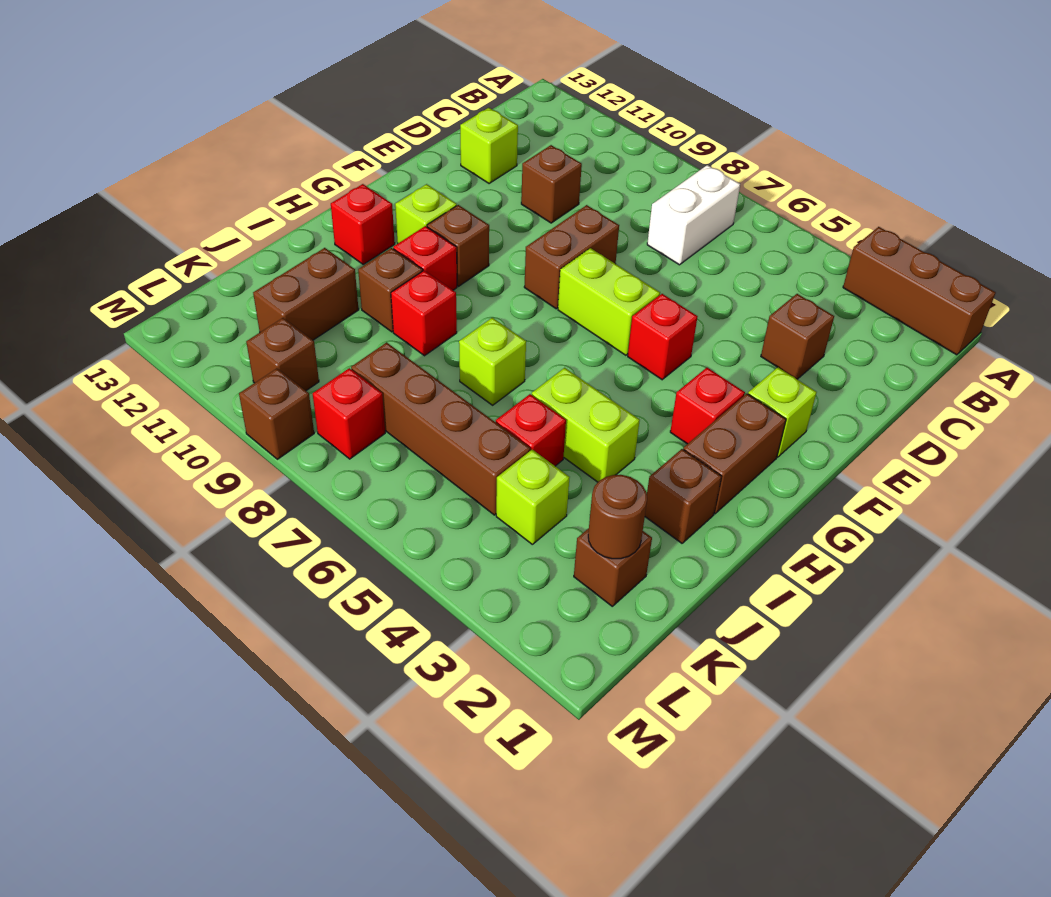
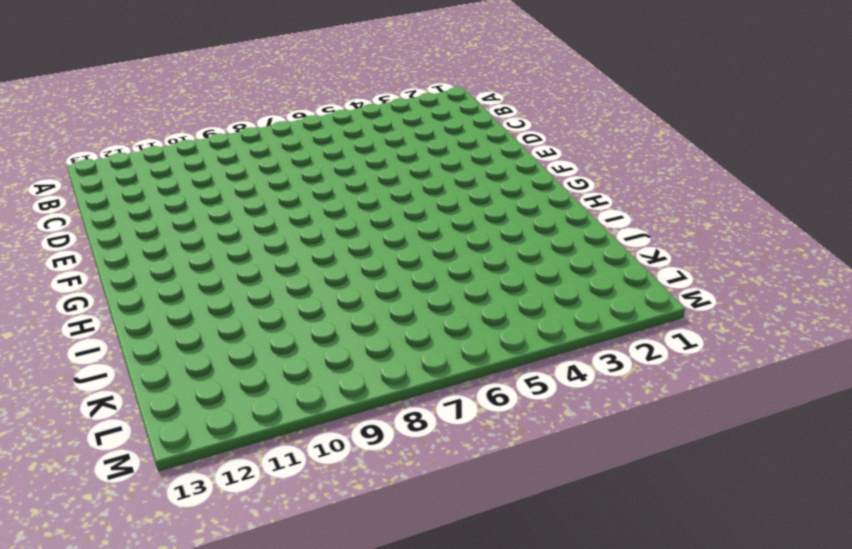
none -> brown 1x3 brick [843,227,996,355]
none -> white 1x2 brick [647,165,740,265]
none -> brown 1x1 brick [761,294,834,379]

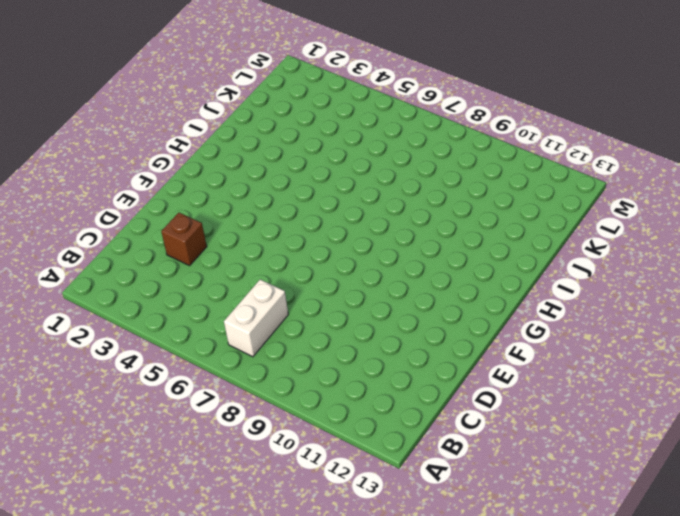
none -> brown 1x3 brick [843,227,996,355]
none -> brown 1x1 brick [521,145,582,223]
none -> lime 1x1 brick [460,108,518,184]

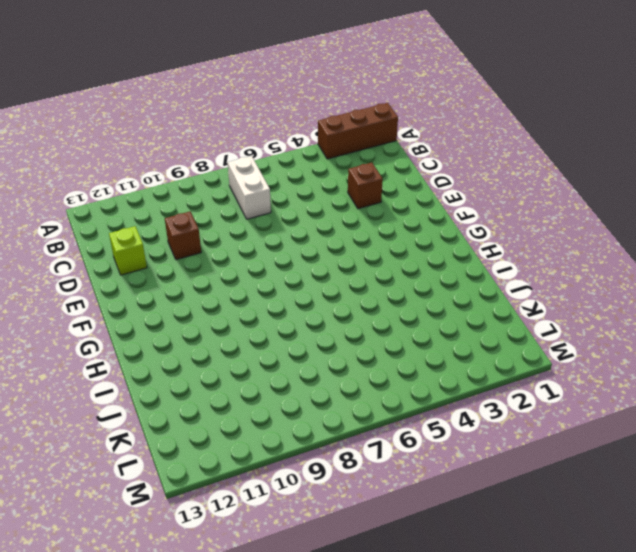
none -> brown 1x2 brick [524,205,619,309]
none -> lime 1x1 brick [748,367,817,457]
none -> red 1x1 brick [628,294,698,380]

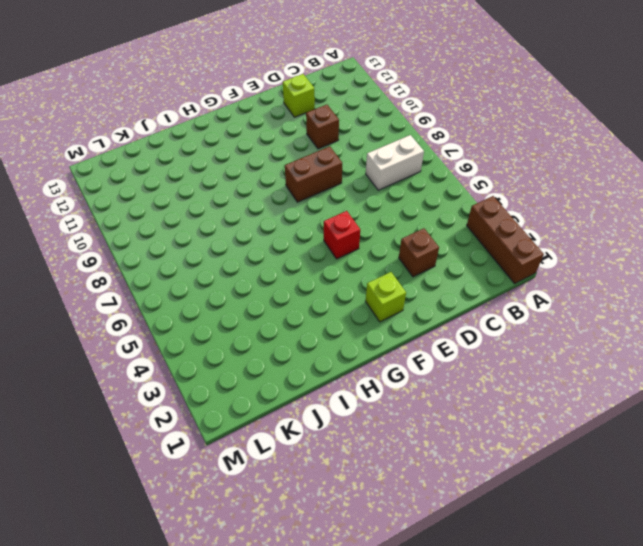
none -> lime 1x2 brick [558,248,660,355]
none -> brown 1x2 brick [683,394,786,514]
none -> red 1x1 brick [670,368,745,444]

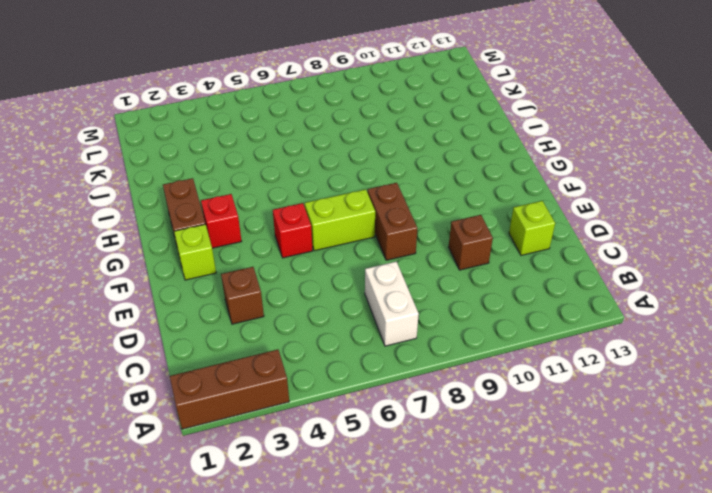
none -> brown 1x1 brick [427,205,489,286]
none -> lime 1x1 brick [395,184,457,243]
none -> red 1x1 brick [393,226,457,290]

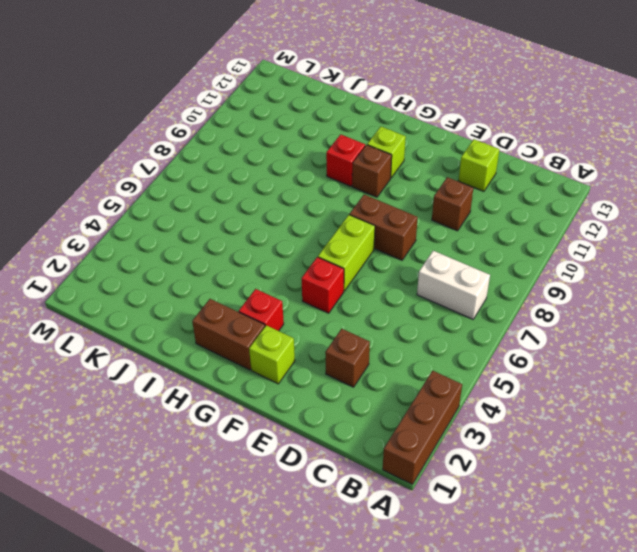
none -> red 1x1 brick [331,184,395,264]
none -> brown 1x1 brick [645,449,721,543]
none -> lime 1x2 brick [532,368,640,482]

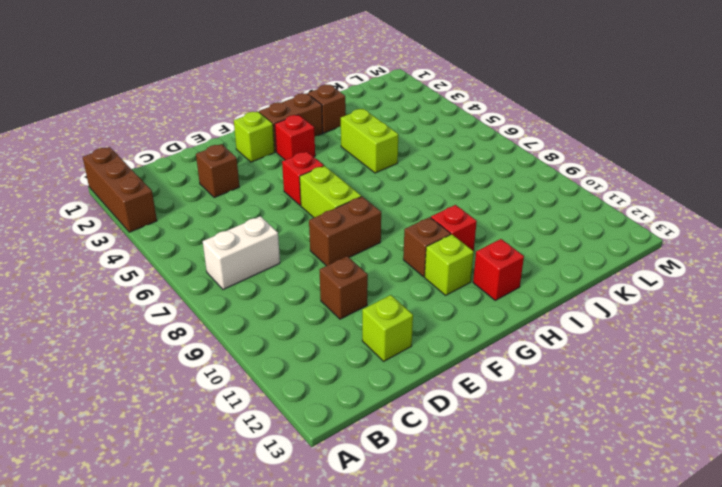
none -> lime 1x1 brick [459,318,526,405]
none -> red 1x1 brick [391,271,457,356]
none -> brown 1x1 brick [358,248,423,332]

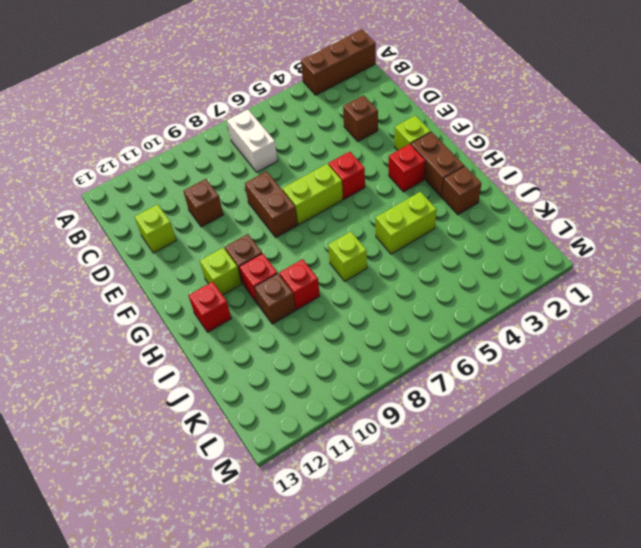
none -> red 1x1 brick [496,394,566,466]
none -> brown 1x2 brick [253,248,359,340]
none -> brown 1x1 brick [574,528,652,606]

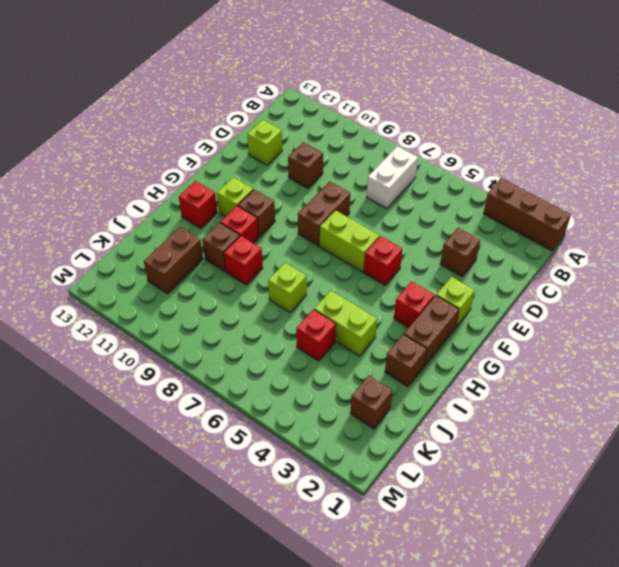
none -> lime 1x1 brick [496,450,570,544]
none -> brown 1x4 brick [351,342,530,515]
none -> red 1x1 brick [313,368,385,459]

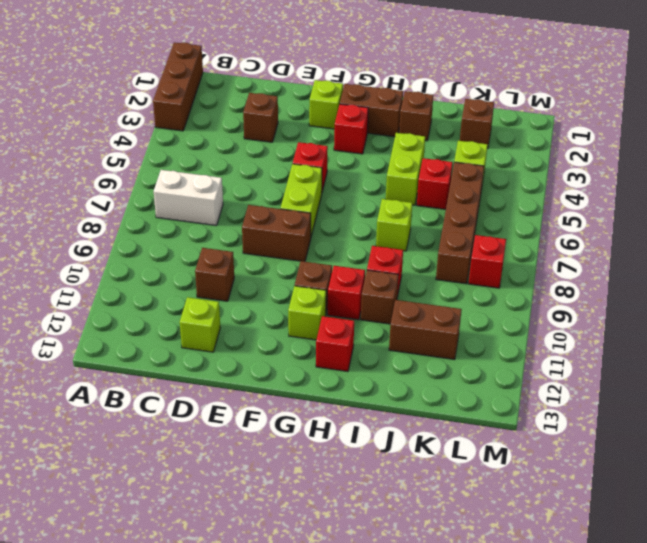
none -> brown 1x1 brick [246,318,319,391]
none -> brown 1x1 brick [239,368,314,459]
none -> brown 1x1 round brick [588,475,647,559]

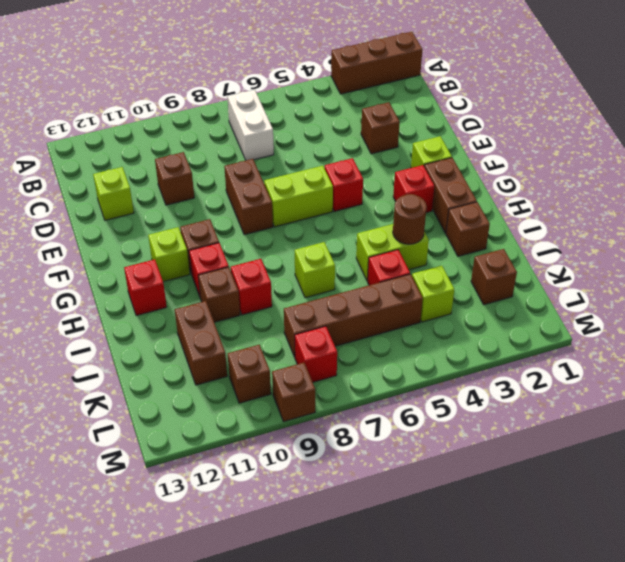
brown 1x1 round brick [393,194,427,244] -> brown 1x1 round brick moved to [588,475,647,559]

